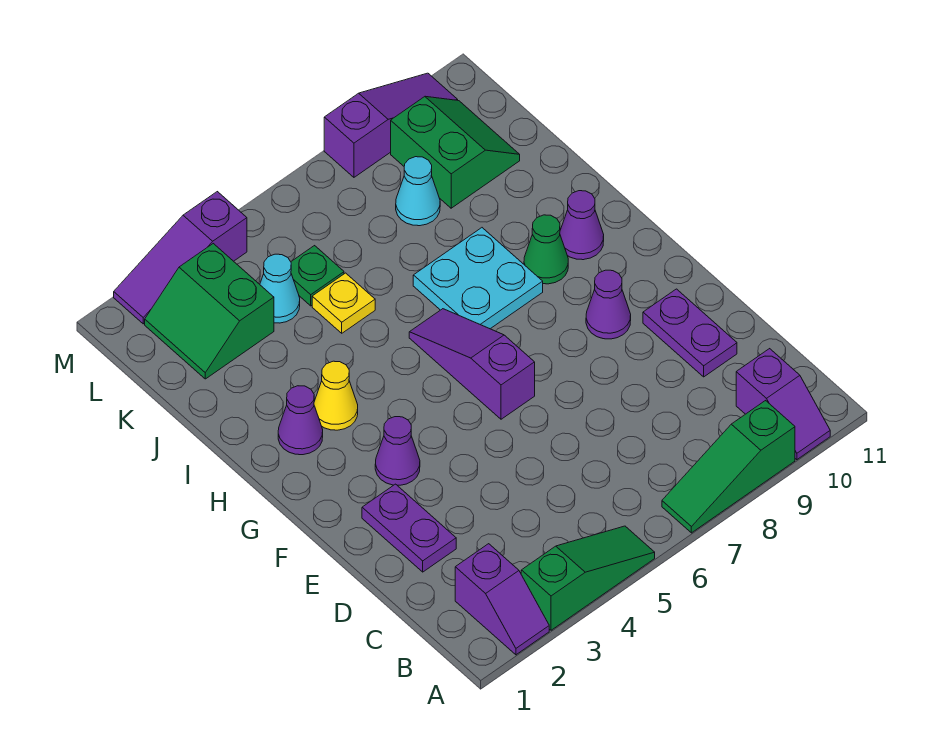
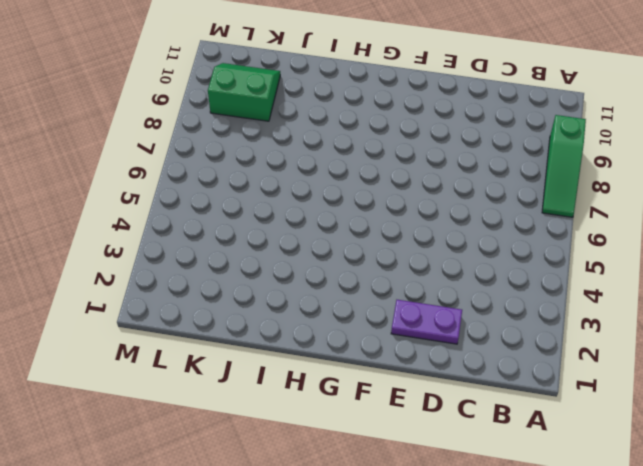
none -> purple 1x2 slope [455,544,549,655]
none -> green 1x3 slope [521,526,655,630]
none -> purple 1x2 slope [736,349,830,460]

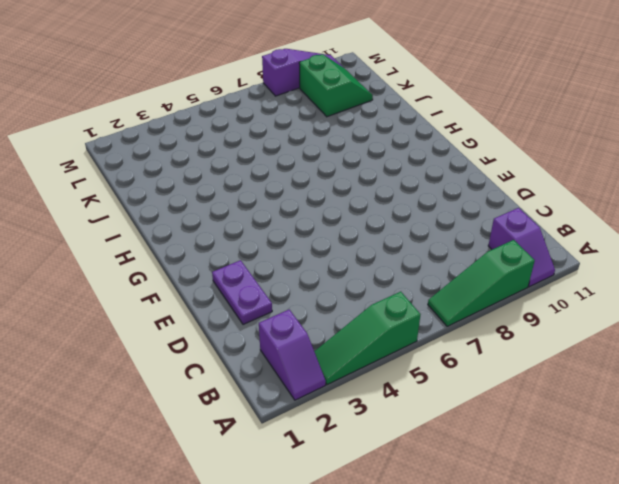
green 1x3 slope [314,292,420,385] -> green 1x3 slope turned to [521,526,655,630]
none -> purple 1x2 plate [643,289,737,377]
none -> purple 1x1 cone [375,417,420,485]
none -> purple 1x3 slope [409,309,535,419]

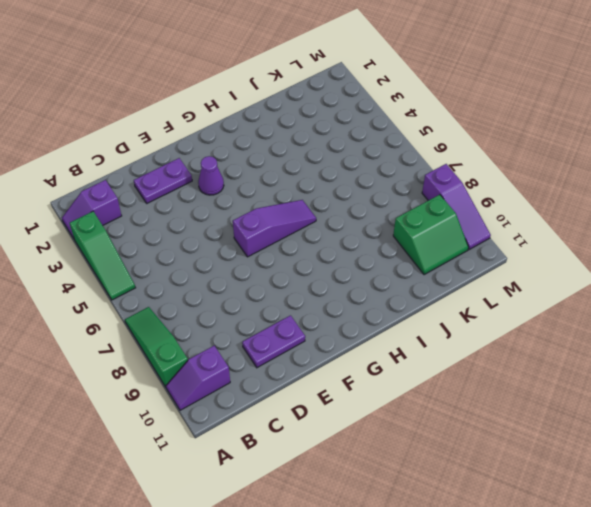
none -> purple 1x1 cone [586,270,631,339]
none -> purple 1x1 cone [278,386,323,455]
none -> yellow 1x1 cone [314,361,358,430]

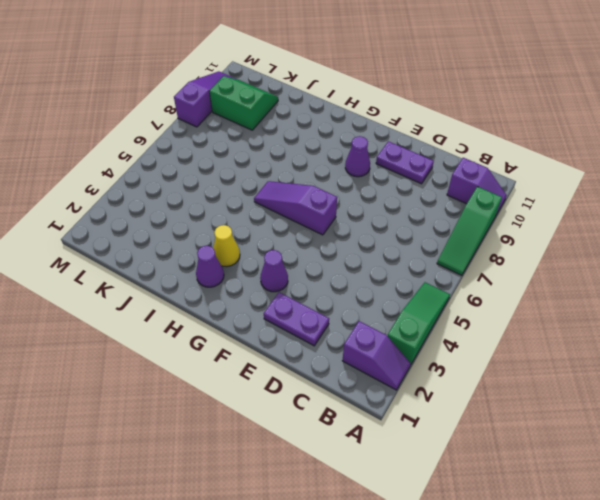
none -> cyan 2x2 plate [413,228,543,329]
none -> green 1x1 cone [524,215,568,284]
none -> purple 1x1 cone [560,191,604,260]

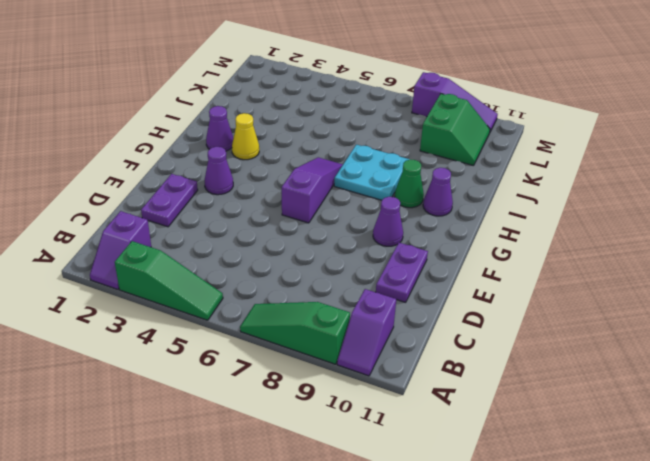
none -> yellow 1x1 plate [312,273,375,333]
none -> green 2x2 slope [145,244,274,379]
none -> cyan 1x1 cone [260,254,300,323]

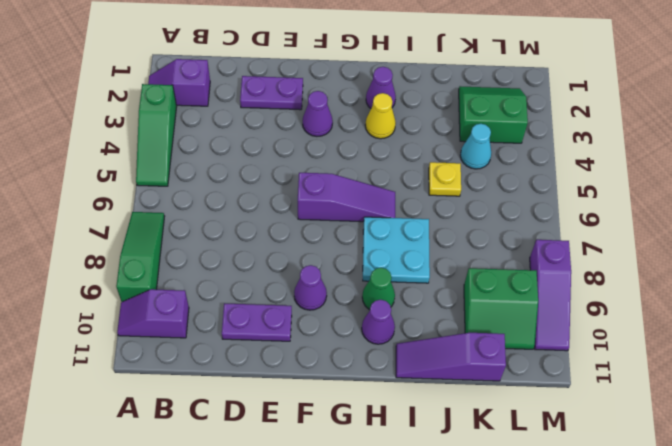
purple 1x3 slope [396,333,506,381] -> purple 1x3 slope turned to [114,192,247,324]
none -> green 1x1 plate [291,246,344,306]
none -> cyan 1x1 cone [396,157,440,226]

